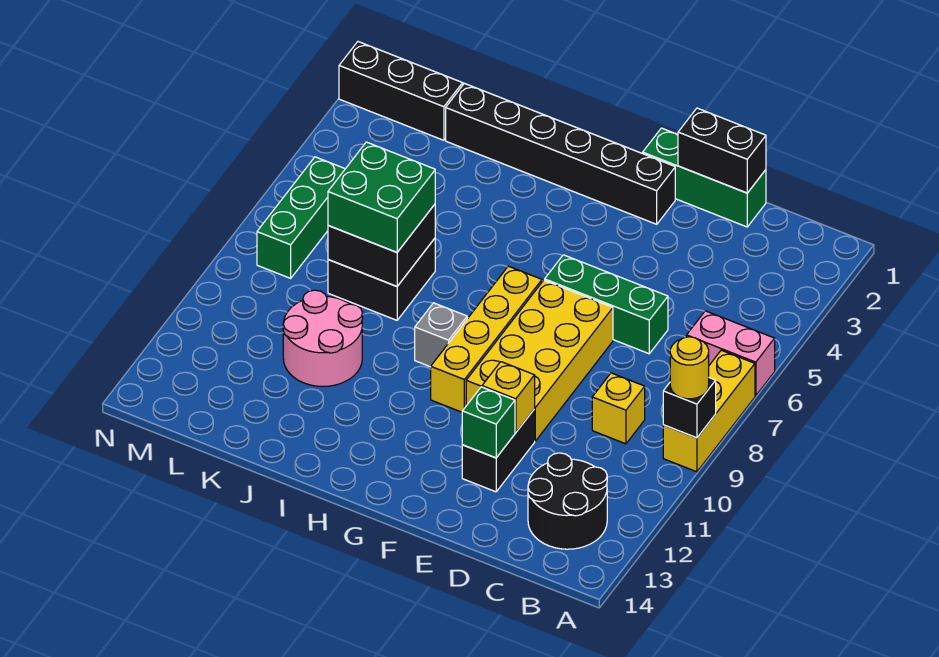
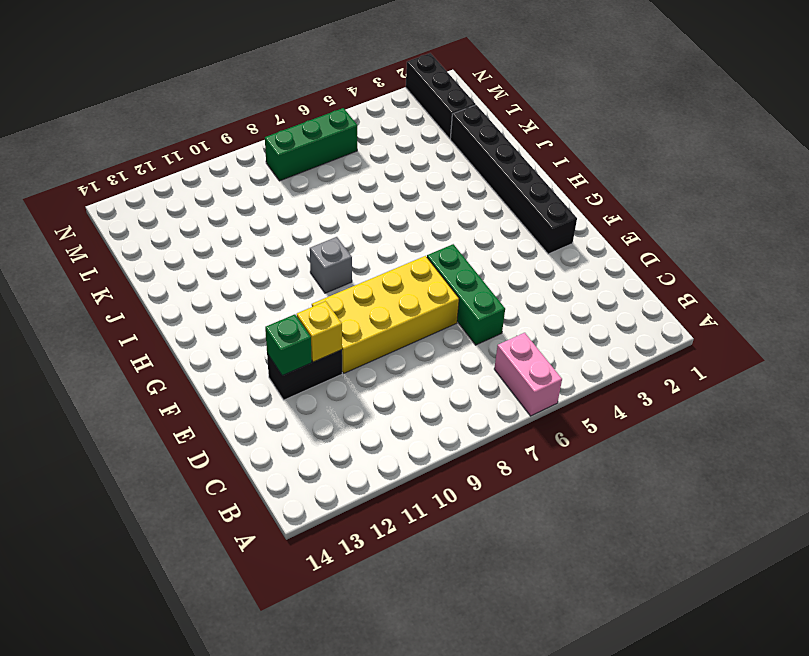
none -> yellow 1x3 brick [663,350,755,472]
none -> black 2x2 round brick [528,453,607,549]
none -> yellow 1x1 brick [592,373,645,444]

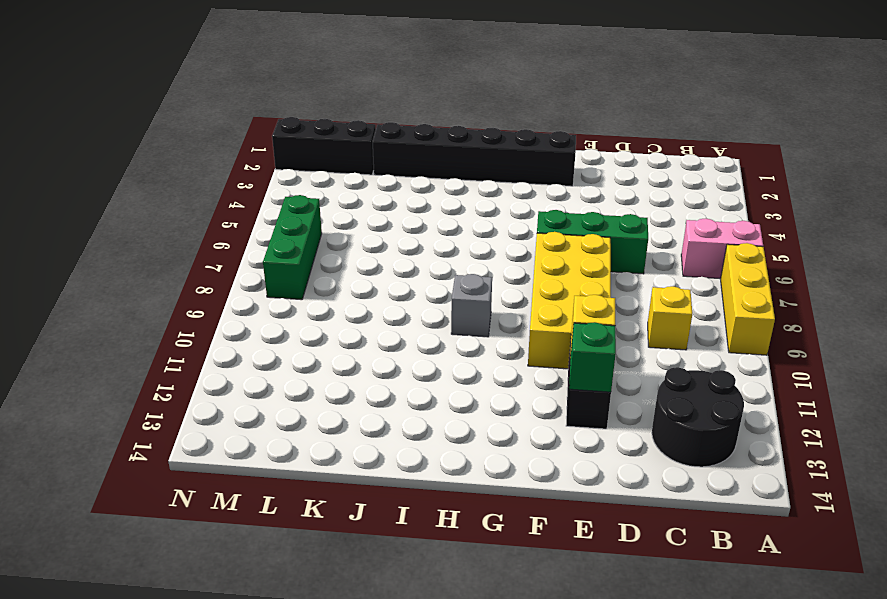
none -> green 1x3 brick [643,128,766,227]
none -> yellow 1x4 brick [431,266,542,412]
none -> black 2x2 brick [328,238,435,320]

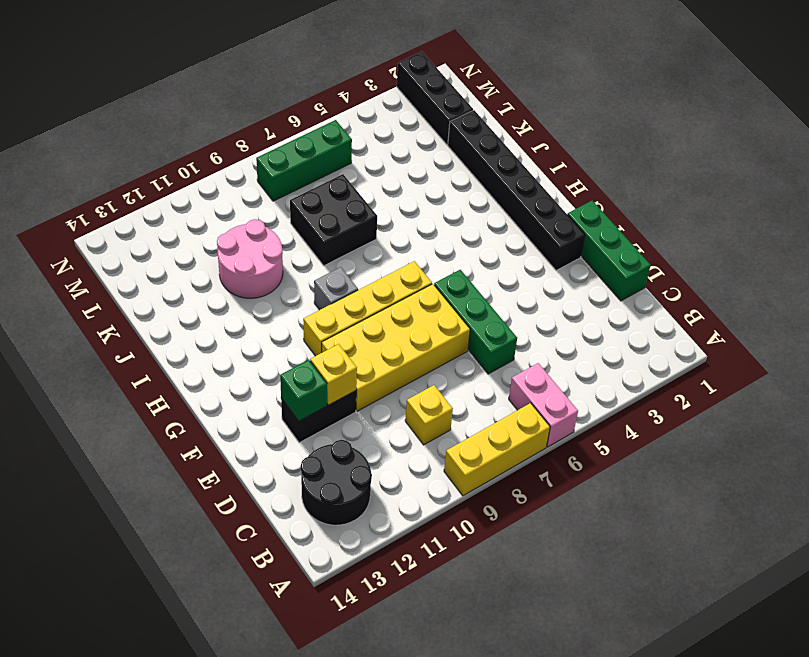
none -> black 1x1 brick [663,378,716,438]
none -> black 1x2 brick [678,108,766,193]
none -> black 2x2 brick [328,204,435,286]

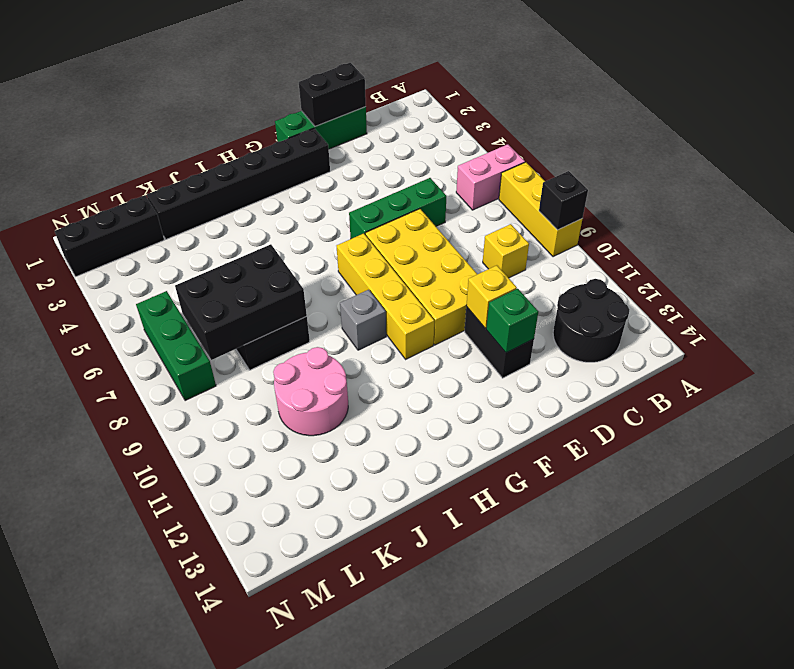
black 2x3 brick [175,244,307,360] -> black 2x2 brick [328,204,435,286]
none -> yellow 1x1 round brick [670,337,709,399]
none -> green 2x2 brick [328,142,435,252]

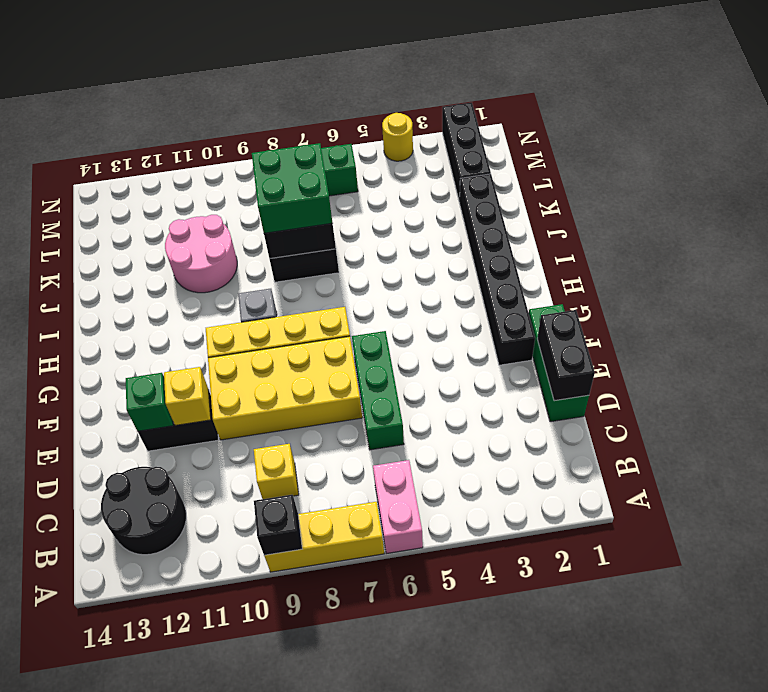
yellow 1x1 round brick [382,113,413,161] -> yellow 1x1 round brick moved to [670,337,709,399]

